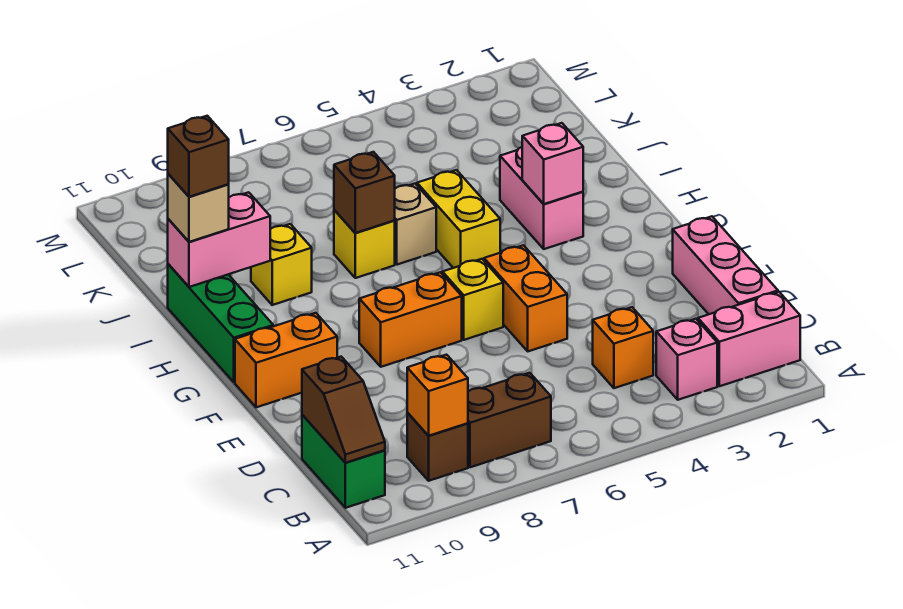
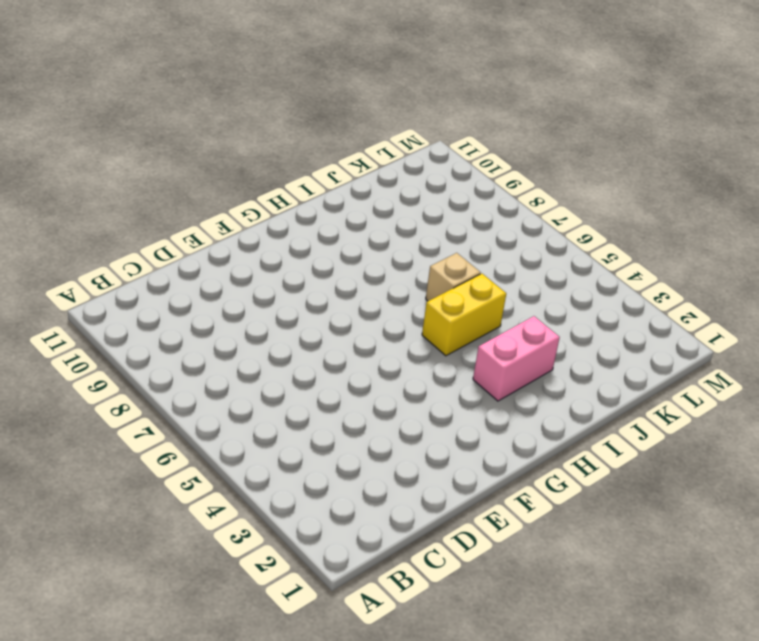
none -> pink 1x2 brick [698,292,800,386]
none -> pink 1x1 brick [656,319,717,400]
none -> brown 1x2 brick [468,373,551,467]

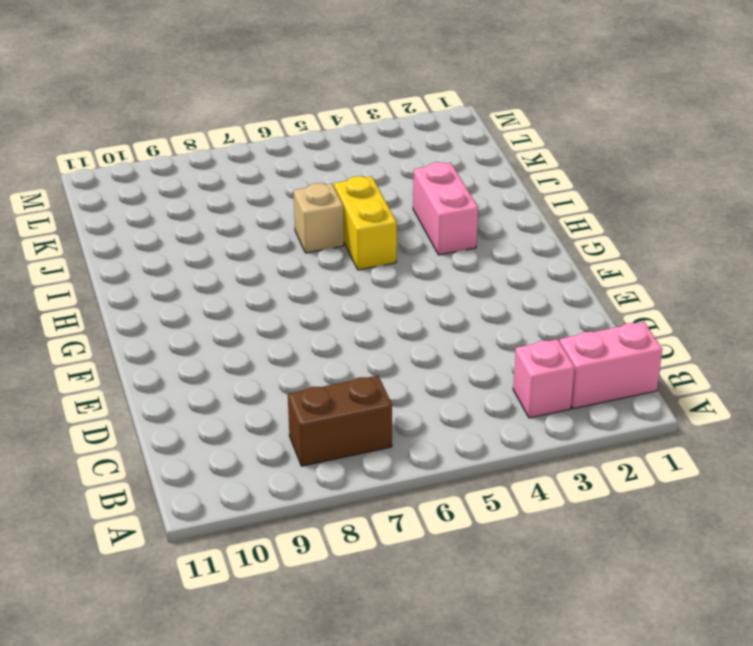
none -> brown 1x1 brick [407,413,468,481]
none -> green 1x2 brick [302,415,385,508]
none -> pink 1x3 brick [673,216,778,314]

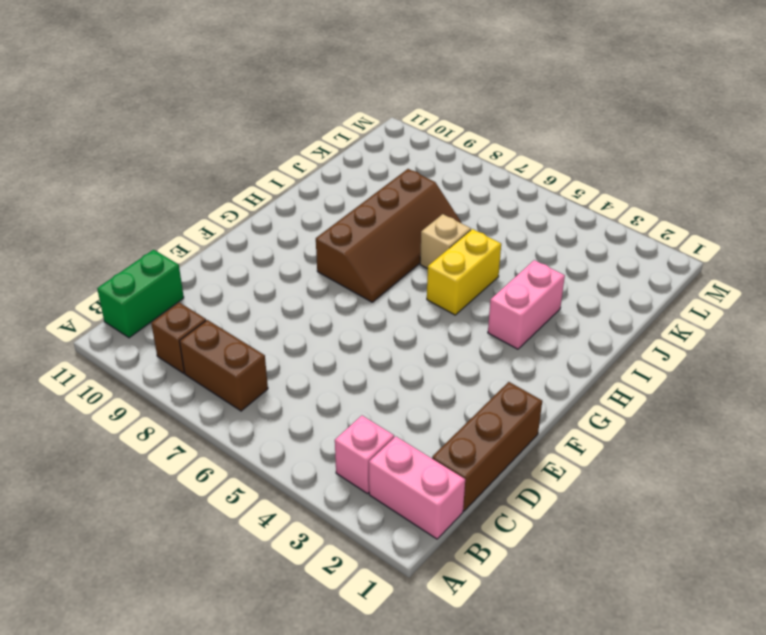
brown 1x3 brick [432,382,542,511] -> pink 1x3 brick [673,216,778,314]
brown 2x4 slope [316,169,461,302] -> yellow 1x1 brick [334,210,395,278]
none -> orange 1x1 brick [593,307,653,388]
none -> orange 1x2 brick [484,245,567,351]
none -> yellow 1x1 brick [443,259,503,340]

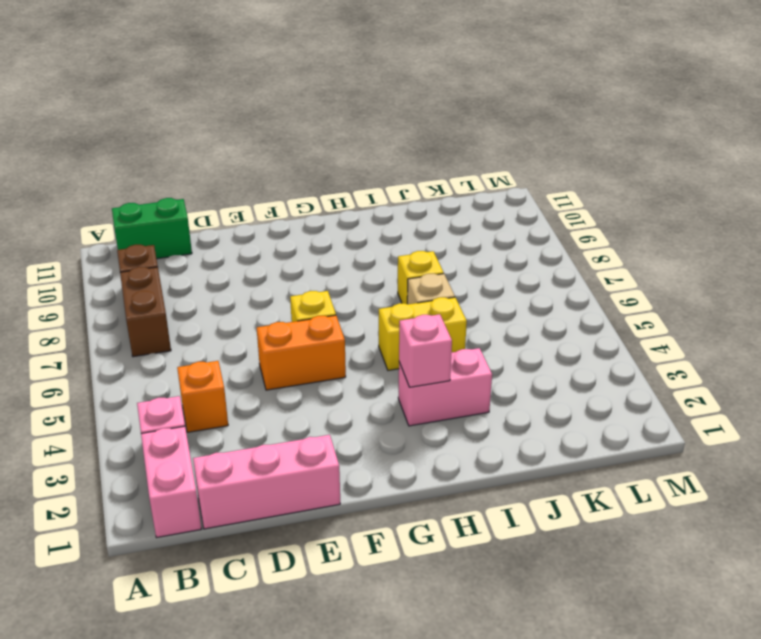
none -> orange 1x2 brick [359,272,462,367]
none -> orange 1x2 brick [235,313,337,407]
none -> green 1x3 brick [168,264,273,382]

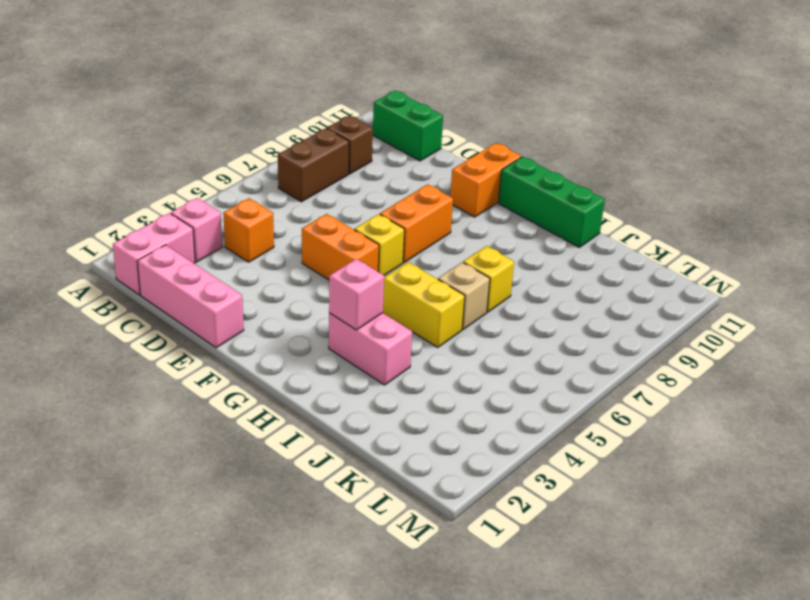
none -> yellow 1x1 brick [251,224,312,305]
none -> orange 1x1 brick [407,355,468,436]
none -> brown 1x2 slope [302,357,385,463]

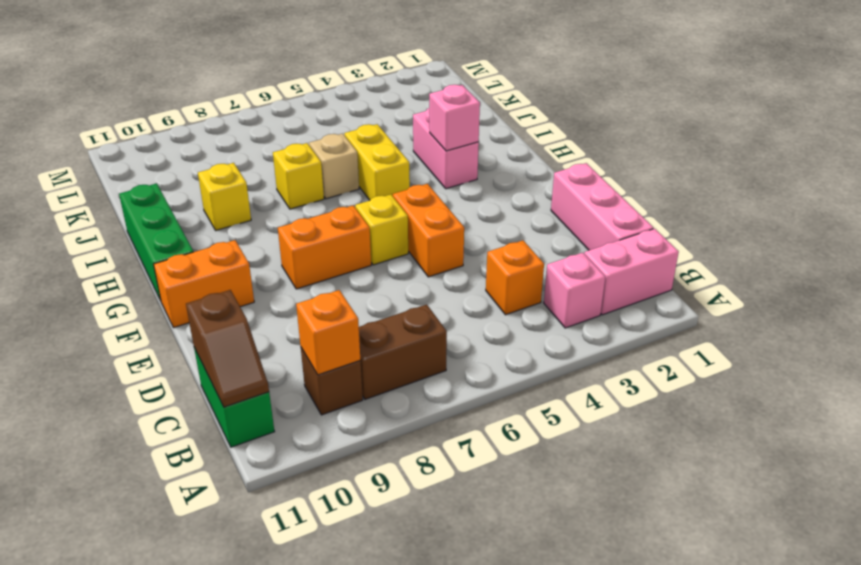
none -> brown 1x1 brick [334,152,395,233]
none -> pink 1x2 brick [168,192,270,287]
none -> tan 1x1 brick [168,174,229,242]

